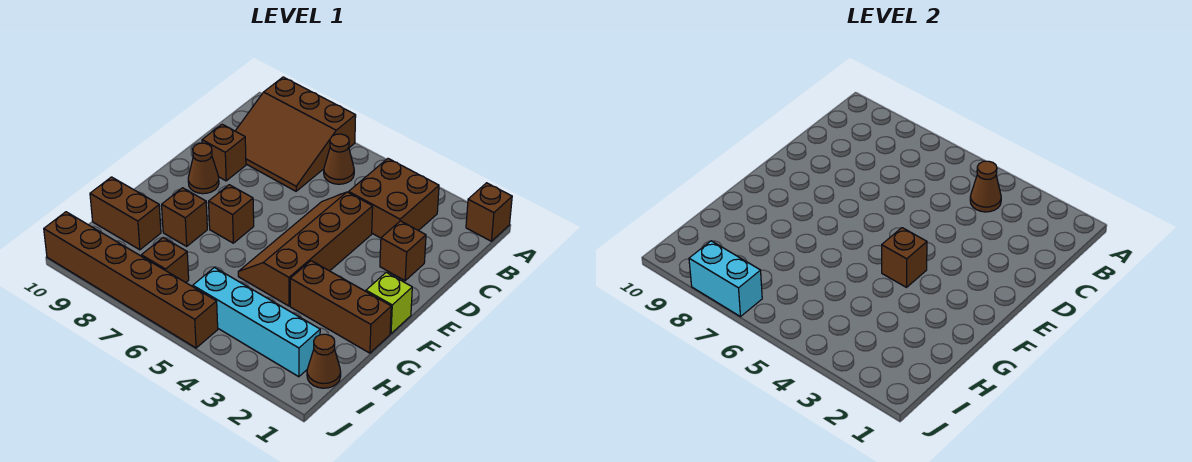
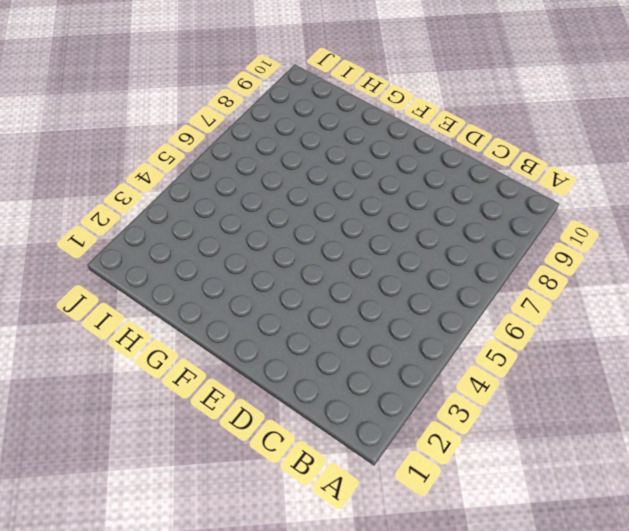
none -> brown 1x1 brick [466,183,512,241]
none -> brown 3x3 slope [236,77,356,191]
none -> brown 2x2 brick [349,159,439,238]

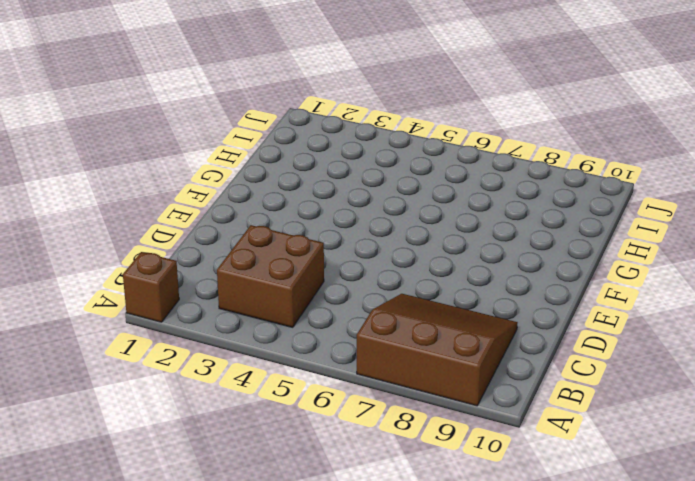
none -> brown 1x1 cone [324,134,354,184]
none -> brown 1x1 brick [380,221,426,281]
none -> brown 2x4 slope [238,192,373,306]

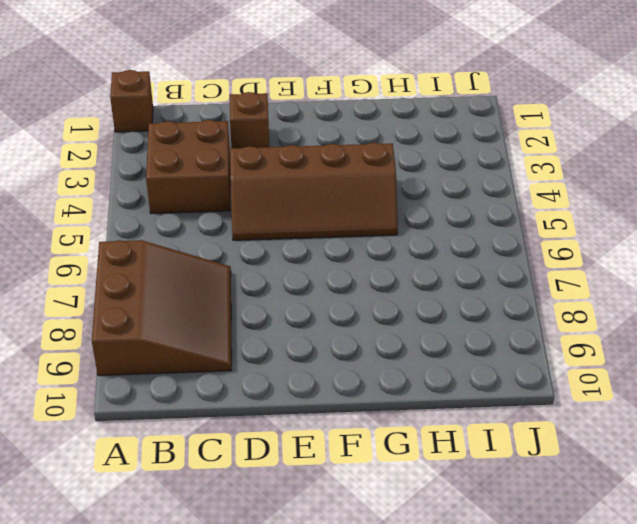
none -> brown 1x1 cone [324,134,354,184]
none -> brown 1x1 brick [202,124,246,181]
none -> brown 1x1 cone [188,143,219,194]

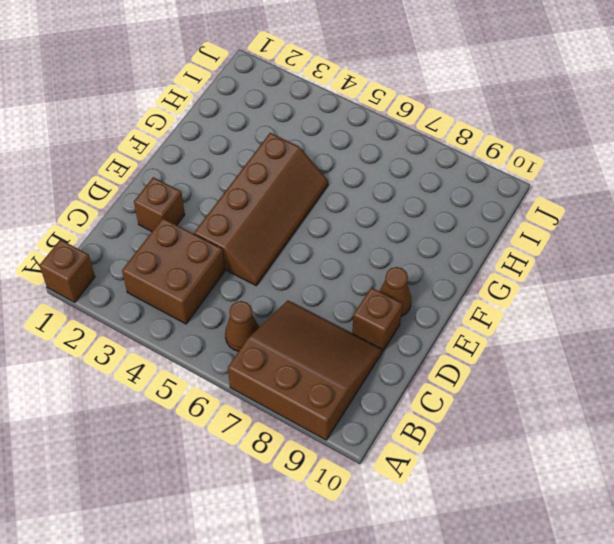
none -> lime 1x1 brick [366,272,412,334]
none -> brown 1x1 brick [209,185,254,243]
none -> brown 1x3 brick [290,261,391,353]

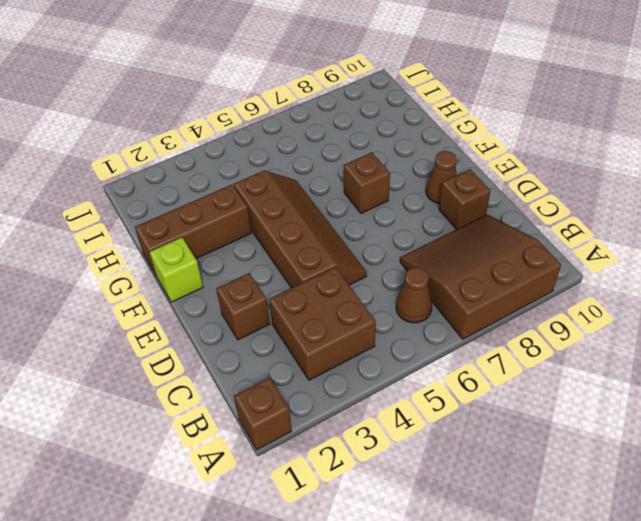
none -> brown 1x1 brick [162,188,207,246]
none -> brown 1x2 brick [90,177,161,250]
none -> brown 1x1 cone [307,334,341,388]

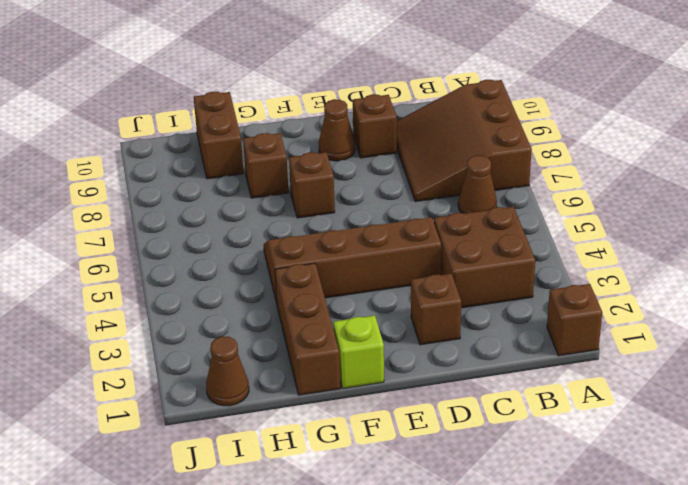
none -> cyan 1x4 brick [193,267,320,377]
none -> brown 1x1 brick [141,238,189,282]
none -> brown 1x6 brick [44,212,218,348]

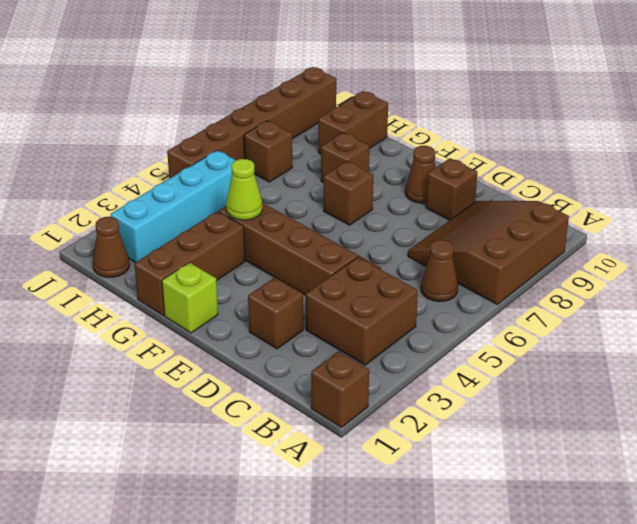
lime 1x1 cone [226,159,262,220] -> none
none -> brown 1x1 cone [970,161,1001,212]
none -> brown 1x1 brick [882,228,927,287]
none -> cyan 1x2 brick [689,241,762,317]

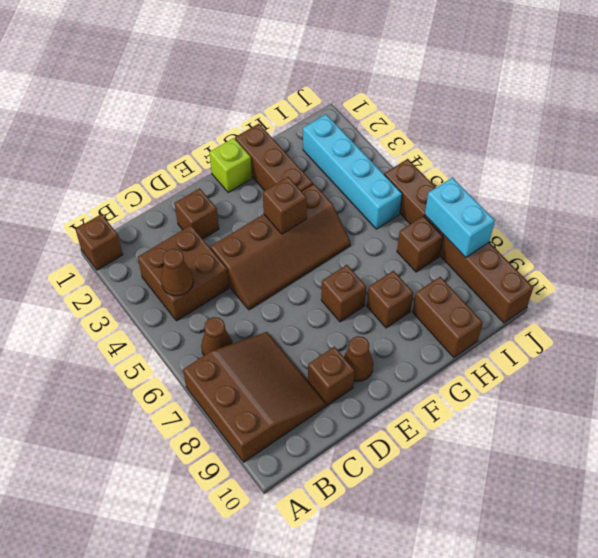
none -> brown 1x1 cone [307,334,341,388]

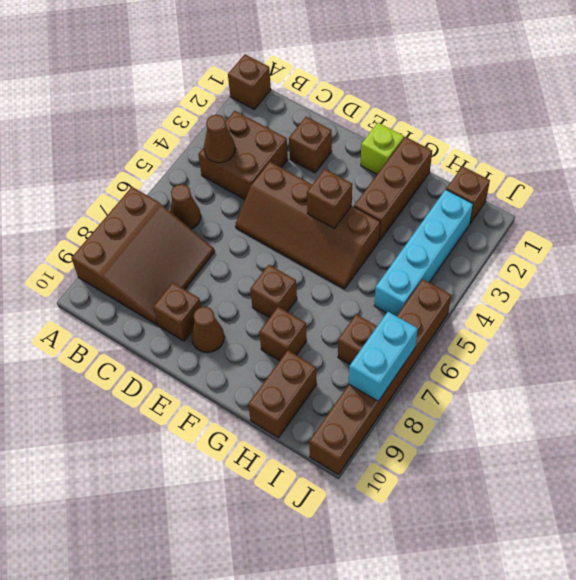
brown 1x1 brick [446,166,490,223] -> brown 1x1 cone [307,334,341,388]

